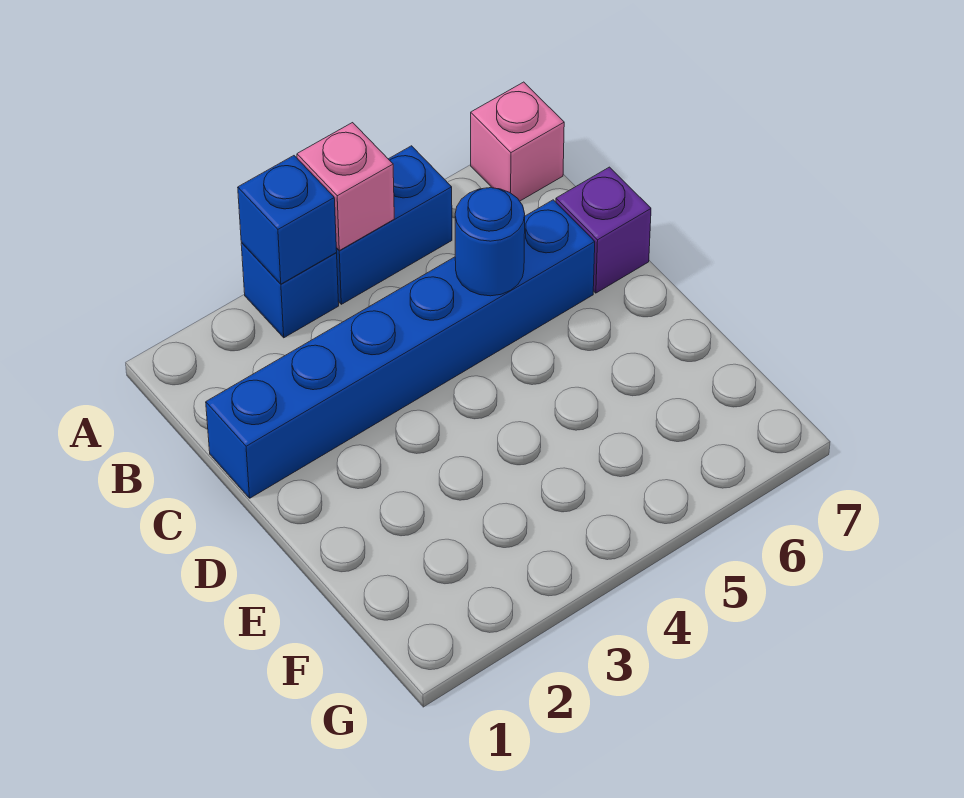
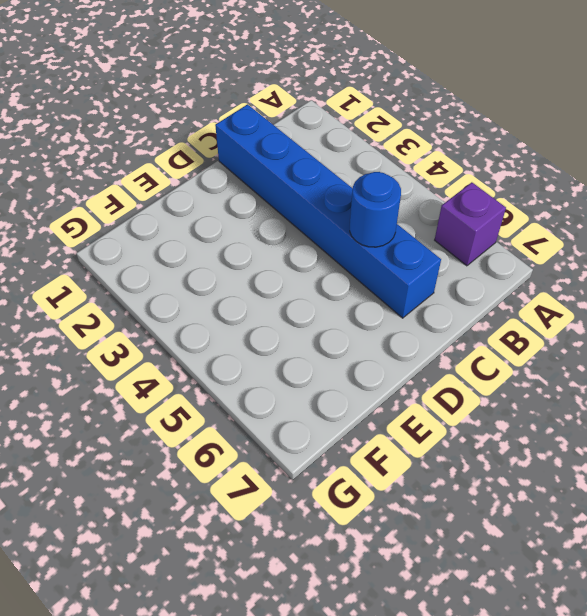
purple 1x1 brick [435,182,506,266] -> purple 1x1 brick moved to [556,167,651,293]
none -> blue 1x1 brick [241,243,339,338]
none -> blue 1x2 brick [336,146,452,304]

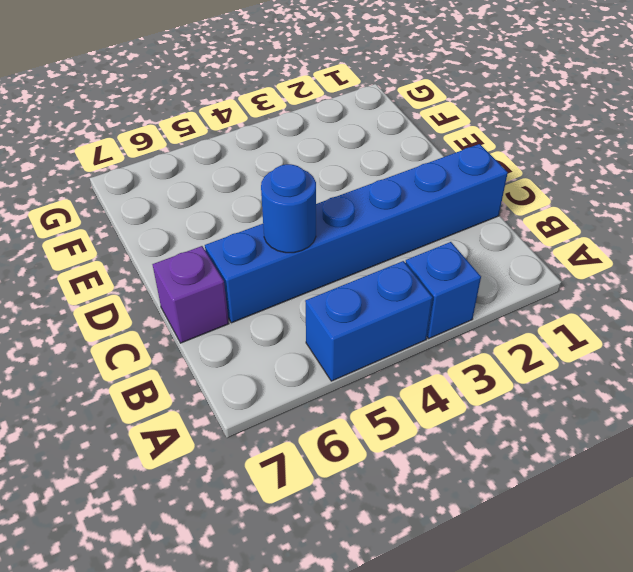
none -> pink 1x1 brick [471,82,564,201]
none -> blue 1x1 brick [238,156,337,284]

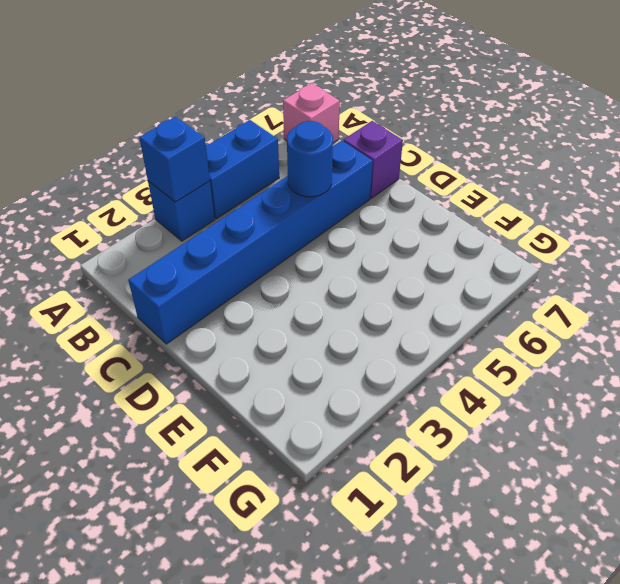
none -> pink 1x1 brick [297,123,394,250]

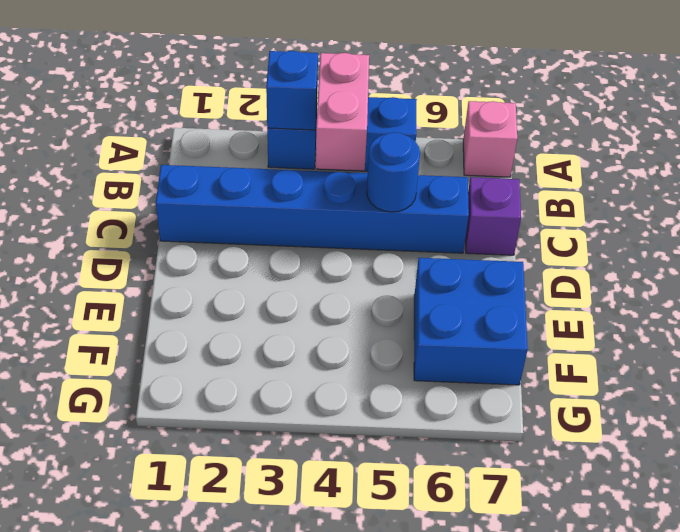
pink 1x2 brick [316,53,369,171] -> pink 1x1 brick [297,123,394,250]
blue 2x2 brick [414,258,528,385] -> none

